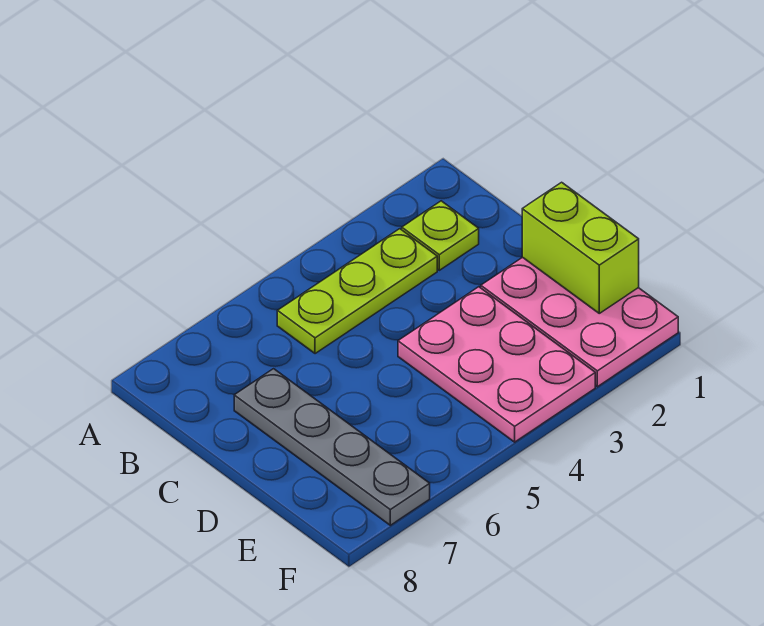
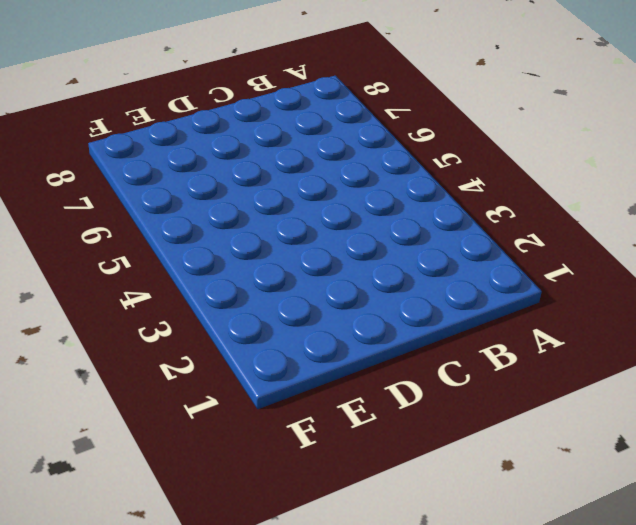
none -> lime 1x1 plate [402,201,479,270]
none -> lime 1x3 plate [277,229,437,354]

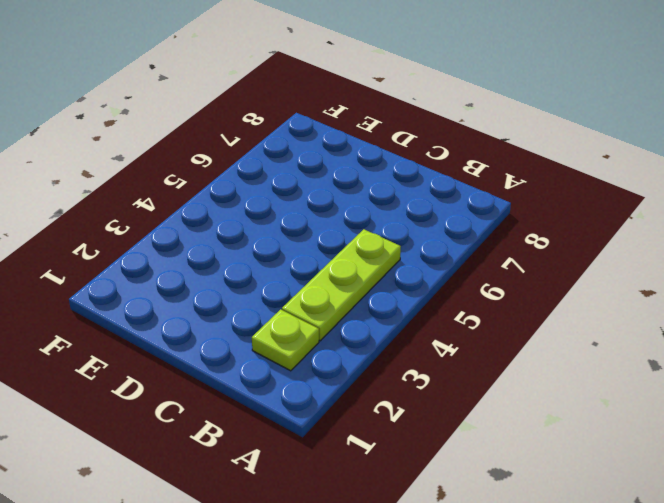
none -> grey 1x4 plate [234,369,430,525]
none -> pink 2x3 plate [481,257,678,387]

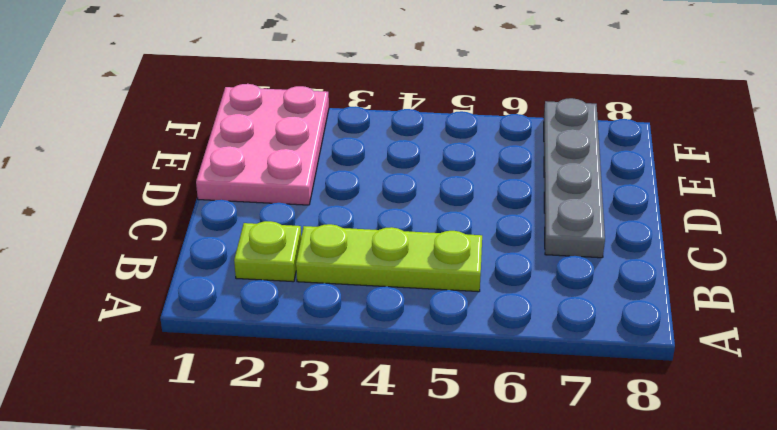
none -> pink 2x3 plate [398,287,595,442]
none -> lime 1x2 brick [522,182,639,313]

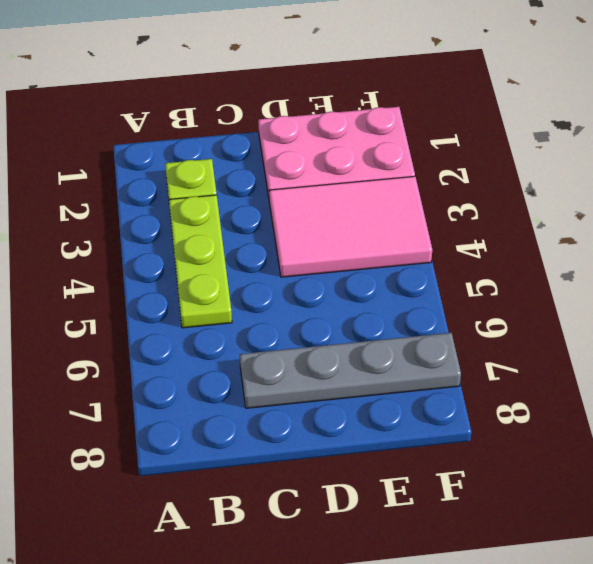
pink 2x3 tile [269,176,432,277] -> pink 2x3 plate [398,287,595,442]
none -> lime 1x2 brick [522,182,639,313]

